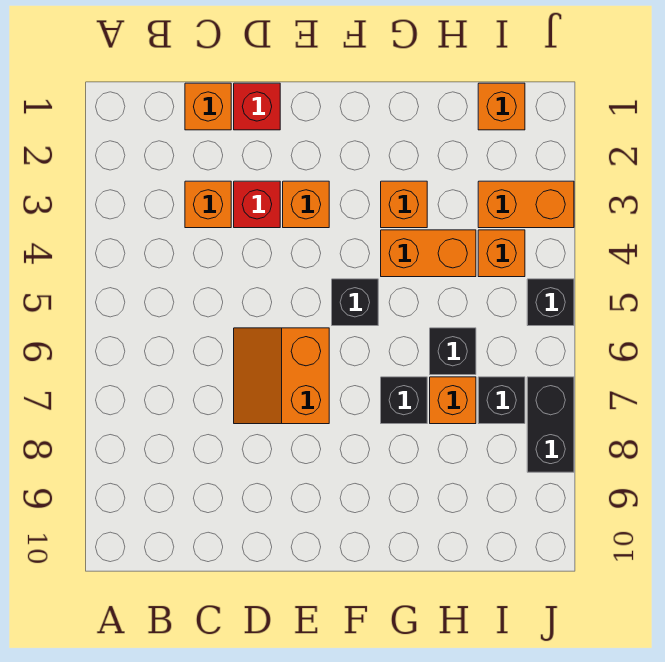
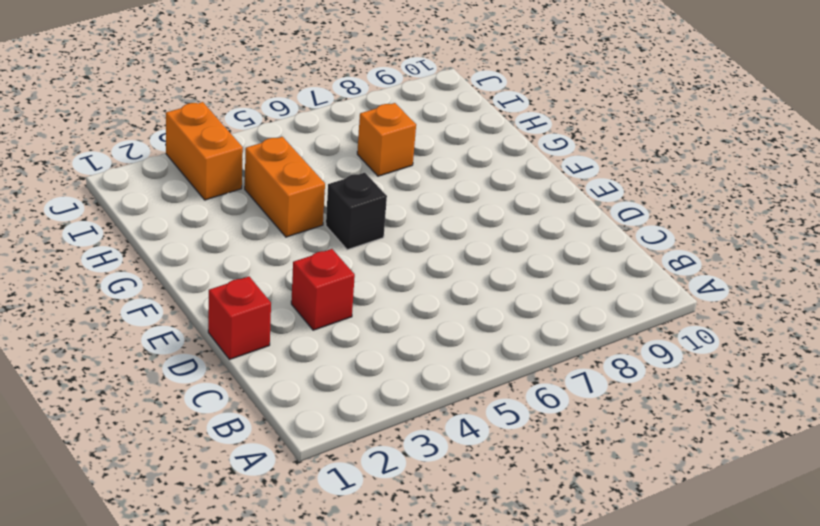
none -> orange 1x1 brick [185,83,231,130]
none -> orange 1x1 brick [185,181,231,228]
none -> orange 2x2 slope [234,328,329,424]

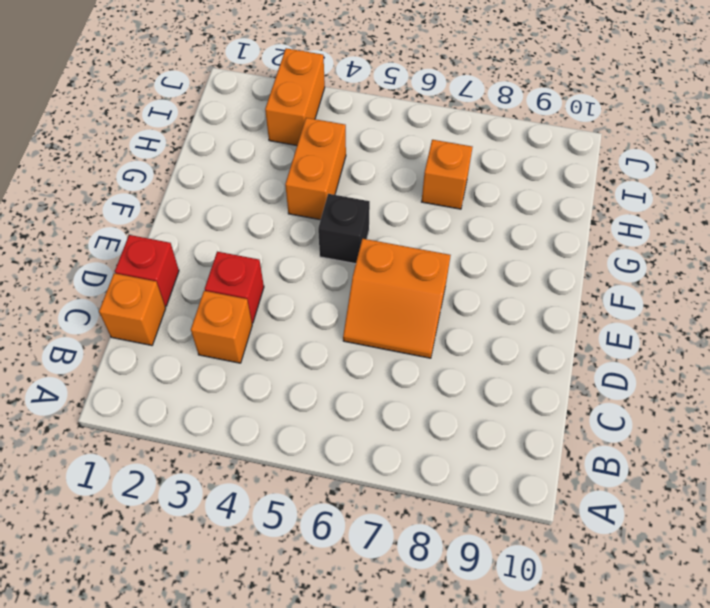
none -> orange 1x1 brick [283,181,329,228]
none -> orange 1x1 brick [381,181,427,228]
none -> black 1x1 brick [381,377,427,424]

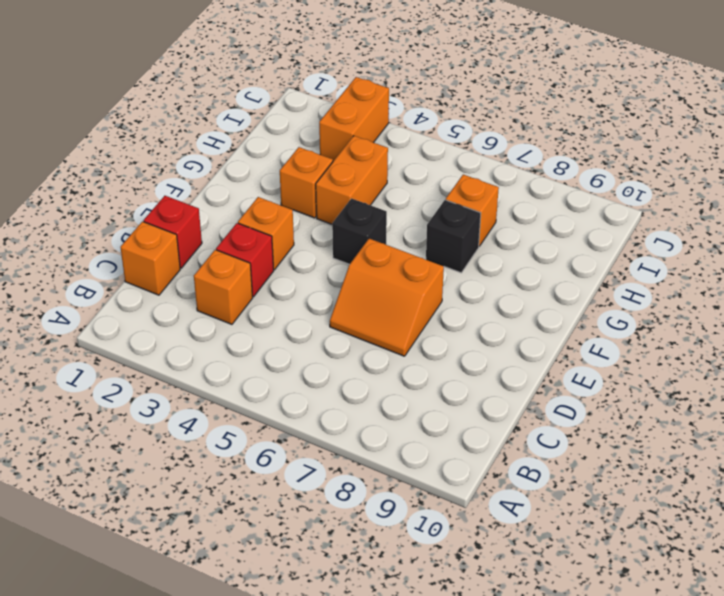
none -> black 1x1 brick [430,328,476,375]
none -> orange 1x1 brick [478,83,525,130]
none -> orange 1x1 brick [478,230,525,277]

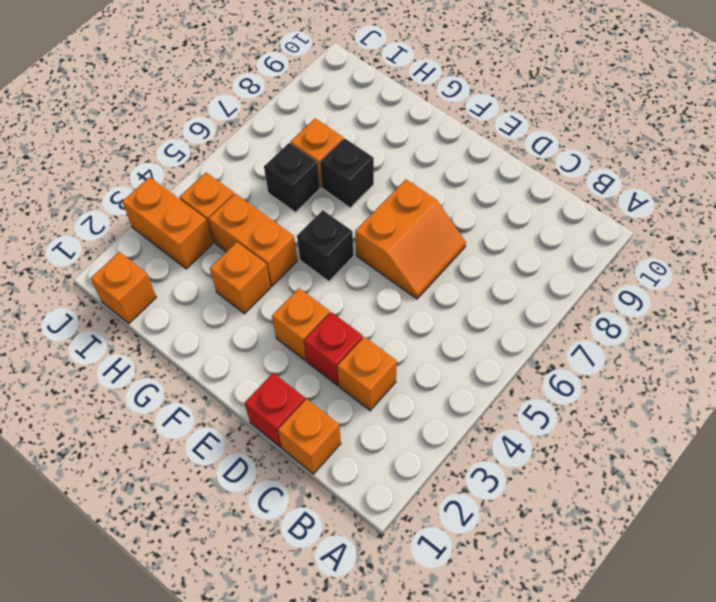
none -> black 1x1 brick [478,377,525,424]
none -> black 1x1 brick [527,279,574,326]
none -> black 1x2 brick [527,377,574,472]

